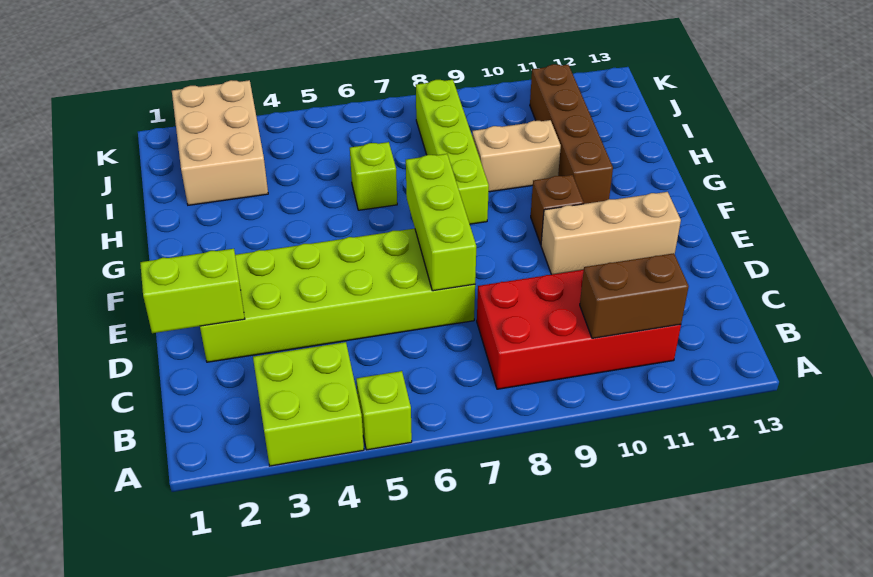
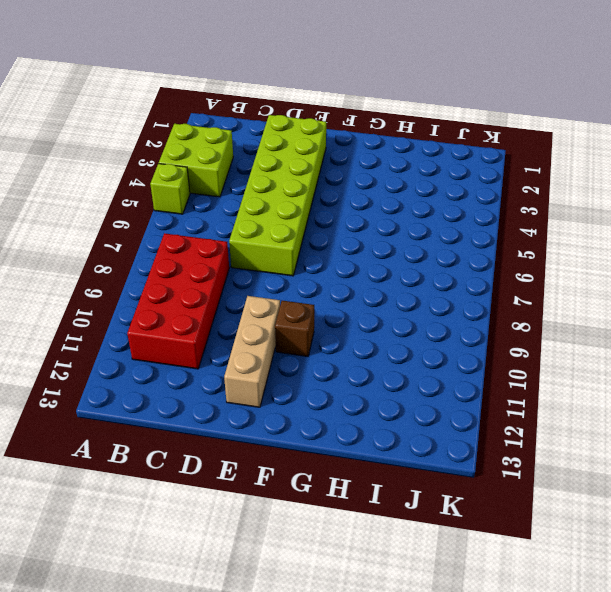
none -> lime 1x4 brick [416,80,489,224]
none -> brown 1x4 brick [530,64,613,204]
none -> lime 1x1 brick [350,142,397,210]

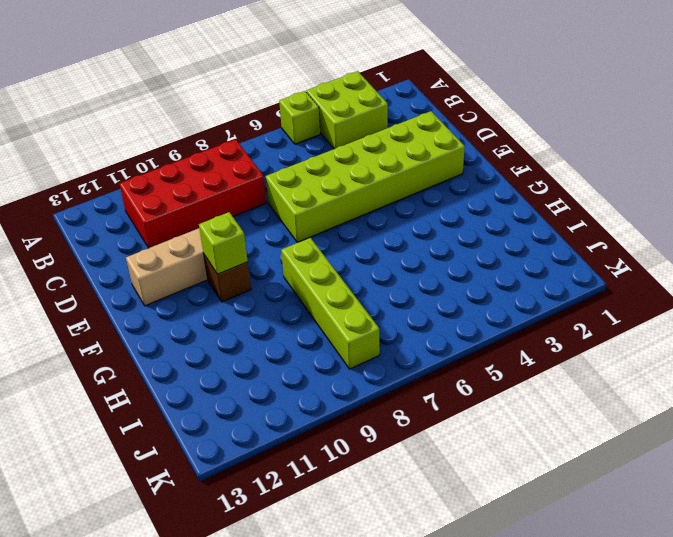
lime 1x1 brick [199,212,248,274] -> lime 1x1 brick moved to [350,142,397,210]
none -> brown 1x4 brick [530,64,613,204]
none -> tan 1x2 brick [472,120,561,192]
none -> tan 2x3 brick [172,80,268,205]

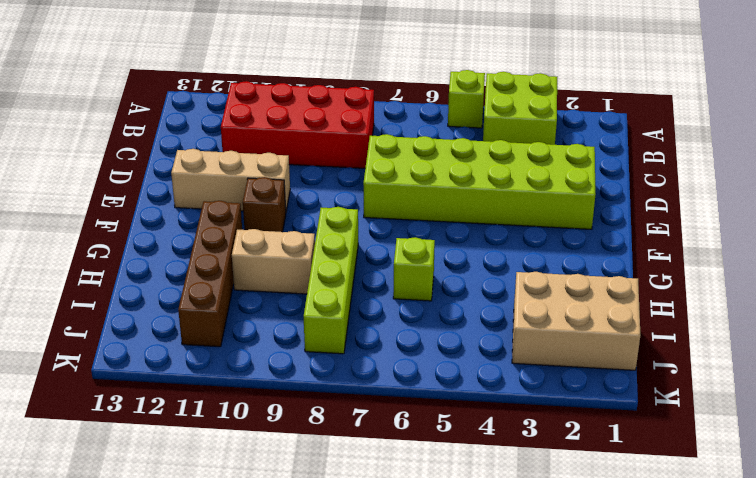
tan 2x3 brick [512,272,640,370] -> tan 2x3 brick turned to [172,80,268,205]
none -> brown 1x2 brick [580,253,689,338]
none -> lime 1x2 brick [140,249,245,333]
none -> lime 1x3 brick [406,154,476,291]

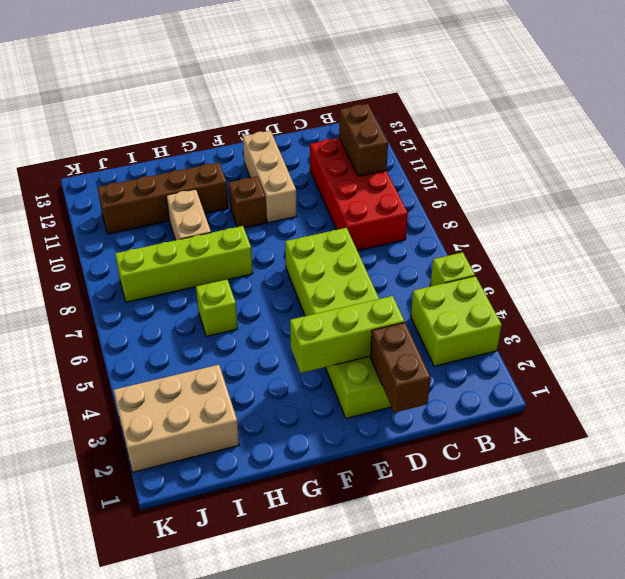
brown 1x2 brick [370,322,431,413] -> lime 1x2 brick [140,249,245,333]
lime 1x3 brick [290,296,405,373] -> lime 1x3 brick moved to [406,154,476,291]

